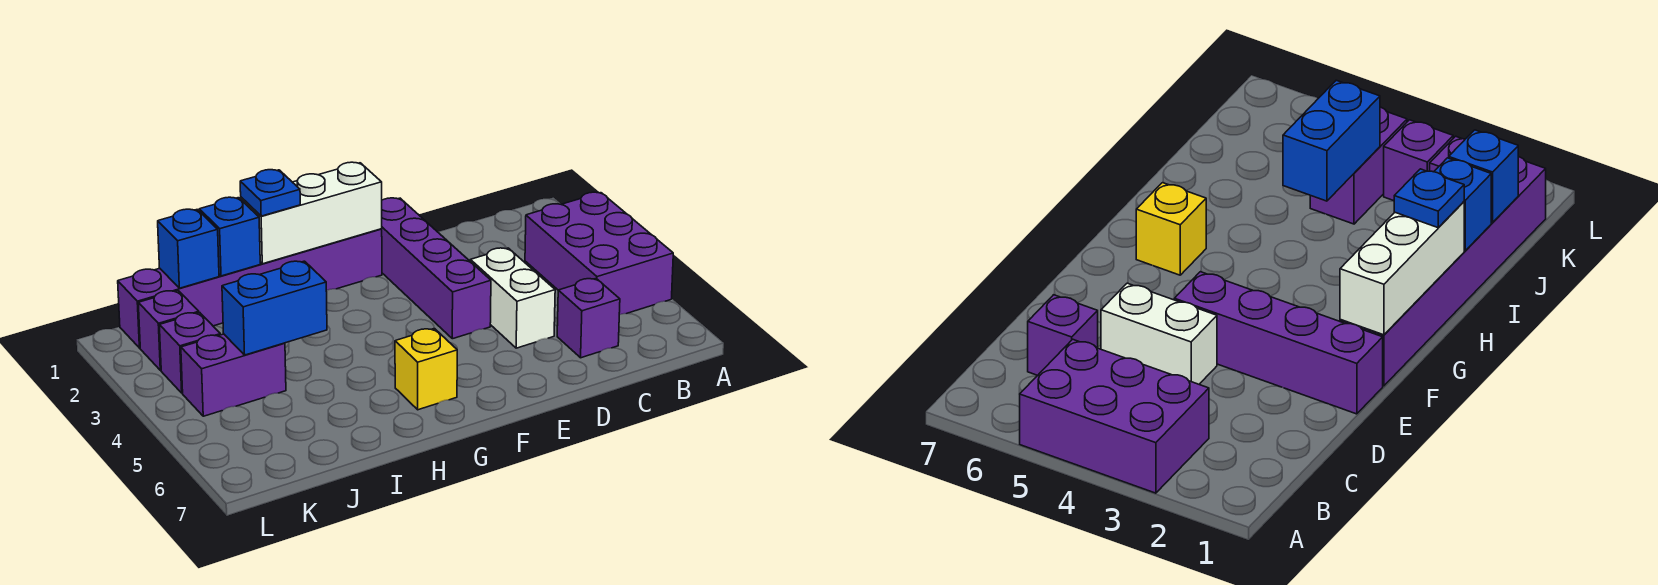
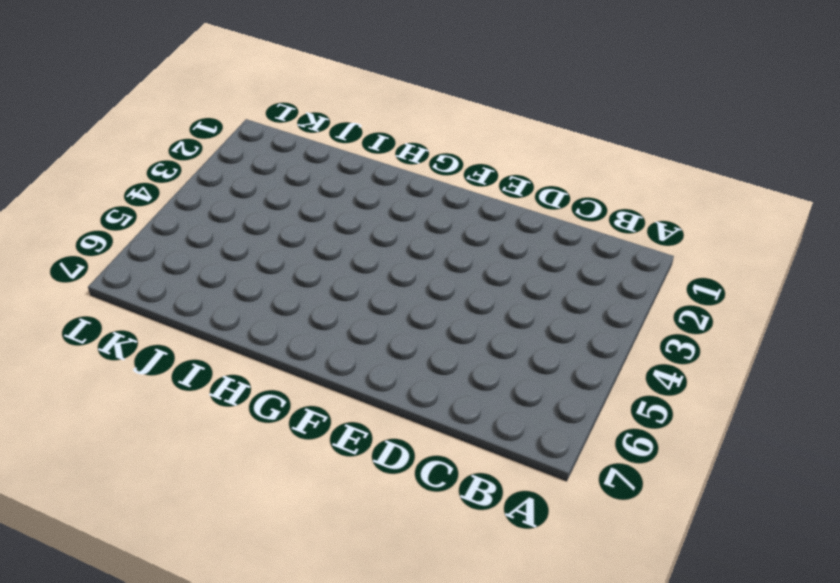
none -> purple 2x3 brick [525,192,673,315]
none -> purple 1x1 brick [557,279,620,358]
none -> white 1x2 brick [470,248,555,348]

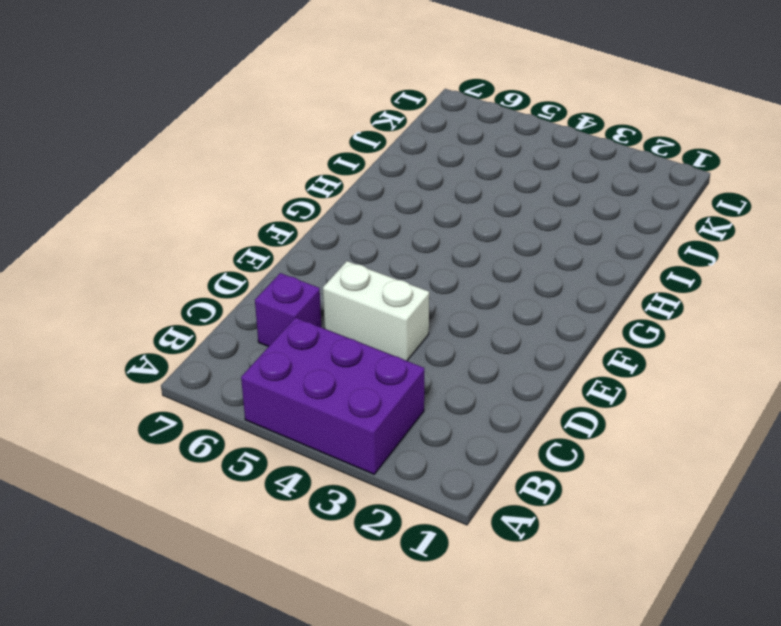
none -> purple 1x4 brick [382,198,491,339]
none -> purple 1x6 brick [118,229,382,348]
none -> yellow 1x1 brick [395,329,457,410]

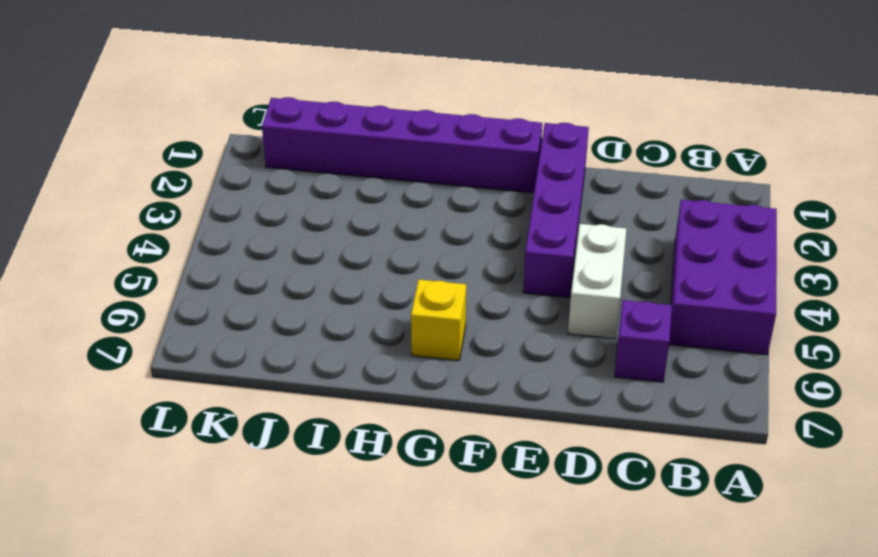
none -> purple 1x2 brick [181,334,286,416]
none -> purple 1x1 brick [138,291,199,370]
none -> purple 1x1 brick [159,313,220,393]

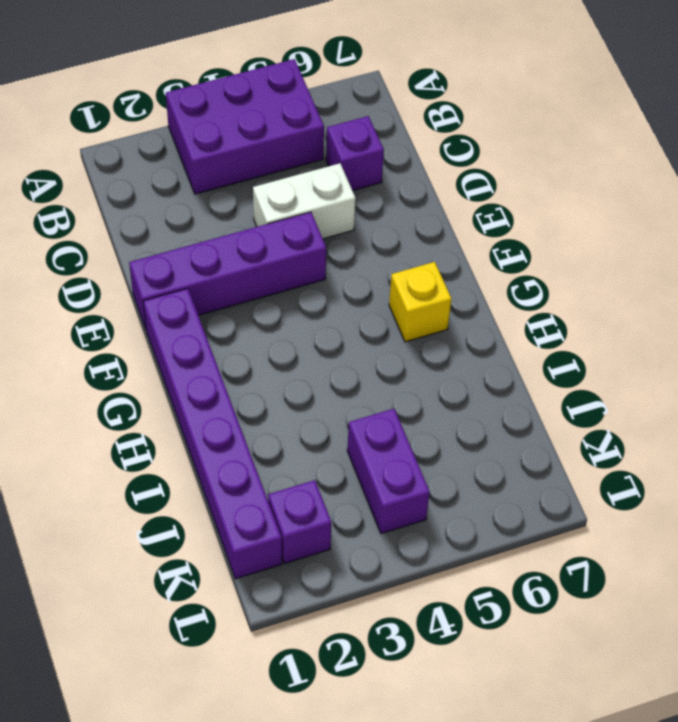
none -> purple 1x1 brick [159,313,220,393]
none -> white 1x3 brick [241,162,382,264]
none -> blue 1x1 brick [199,197,260,276]

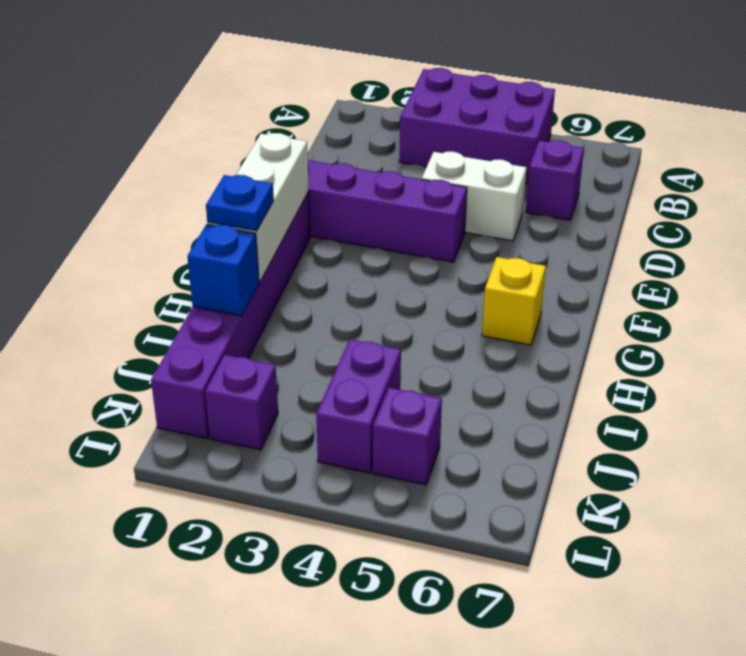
purple 1x1 brick [373,388,442,485] -> purple 1x1 brick moved to [159,313,220,393]
none -> blue 1x2 brick [222,261,327,355]
none -> blue 1x1 brick [158,209,219,288]

